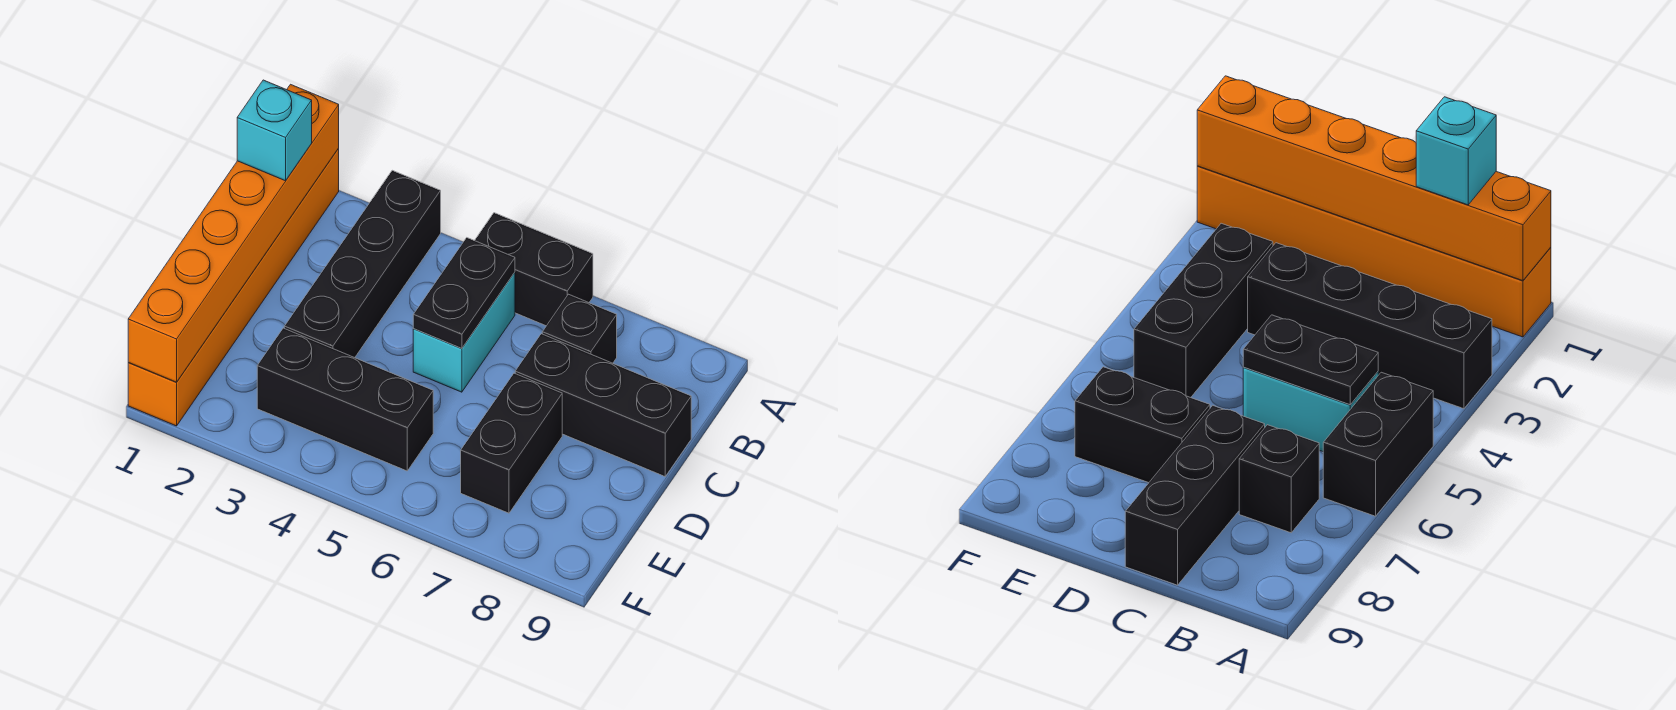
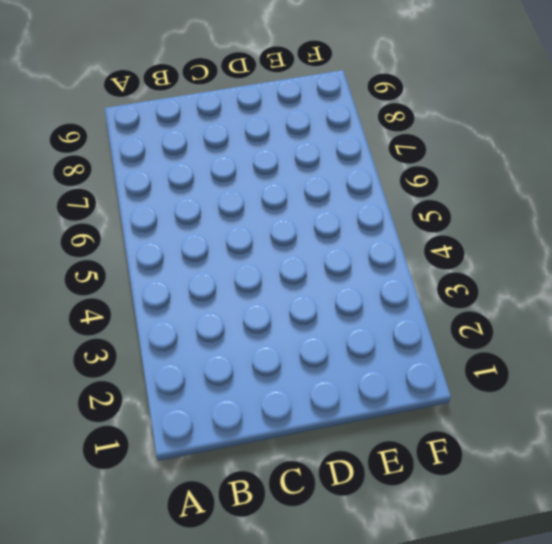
none -> orange 1x6 brick [128,148,339,426]
none -> black 1x4 brick [284,170,441,358]

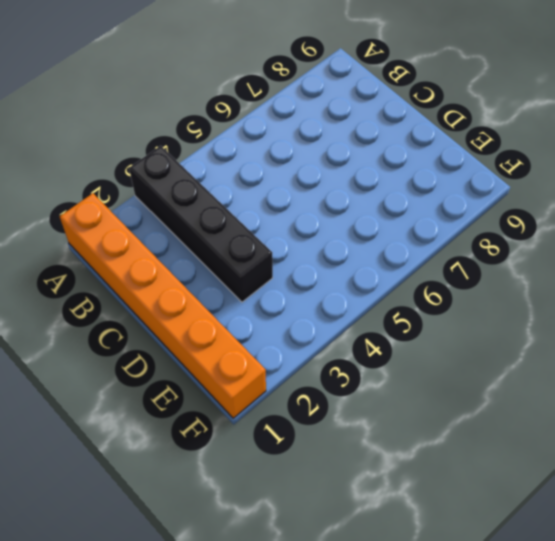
none -> black 1x2 brick [475,213,593,326]
none -> cyan 1x2 brick [413,273,515,392]

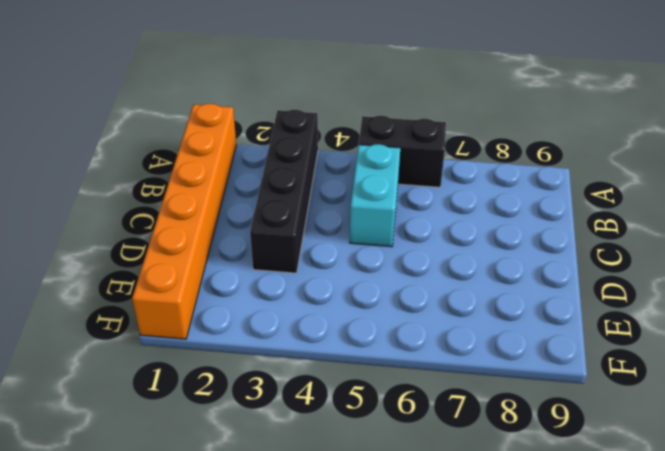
none -> black 1x1 brick [542,294,617,363]
none -> black 1x3 brick [515,334,691,476]

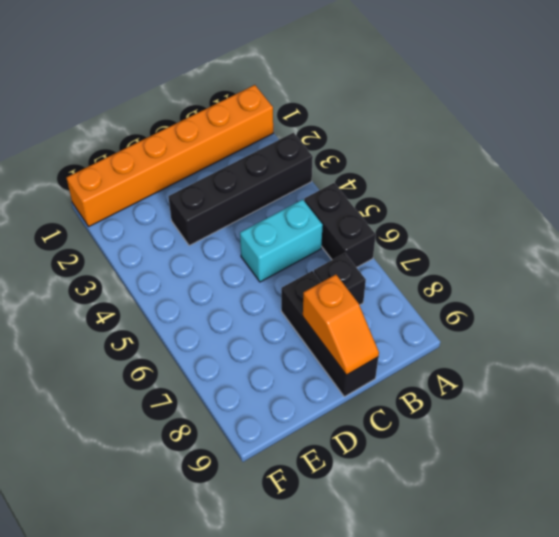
orange 1x2 slope [303,275,379,375] -> none
none -> black 1x2 brick [461,373,562,513]
none -> black 1x3 brick [257,328,433,471]

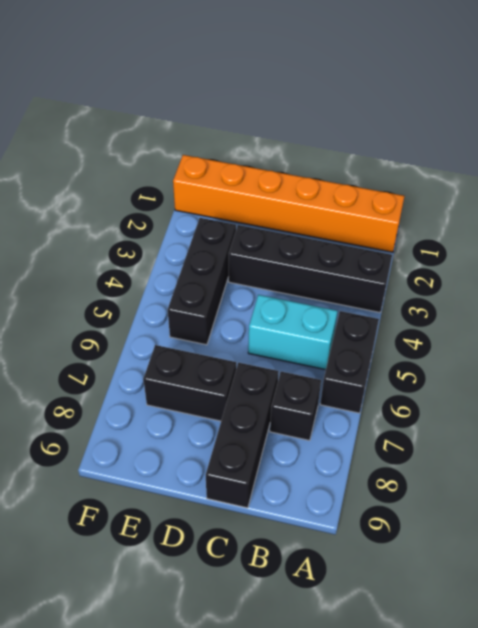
none -> orange 1x6 brick [128,84,339,382]
none -> black 1x2 plate [413,238,515,348]

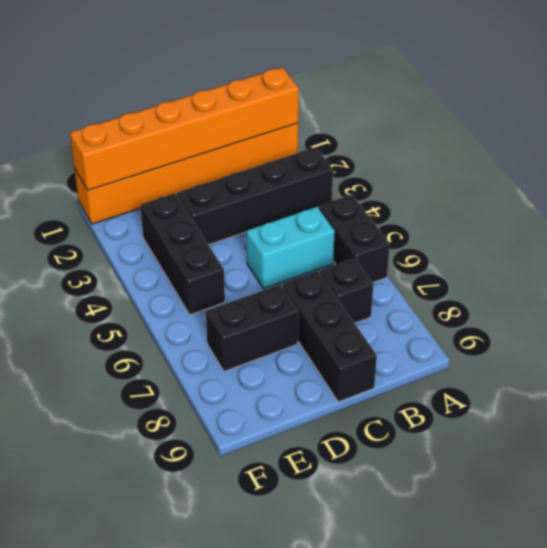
none -> black 1x2 plate [413,238,515,348]
none -> cyan 1x1 brick [237,80,312,181]

